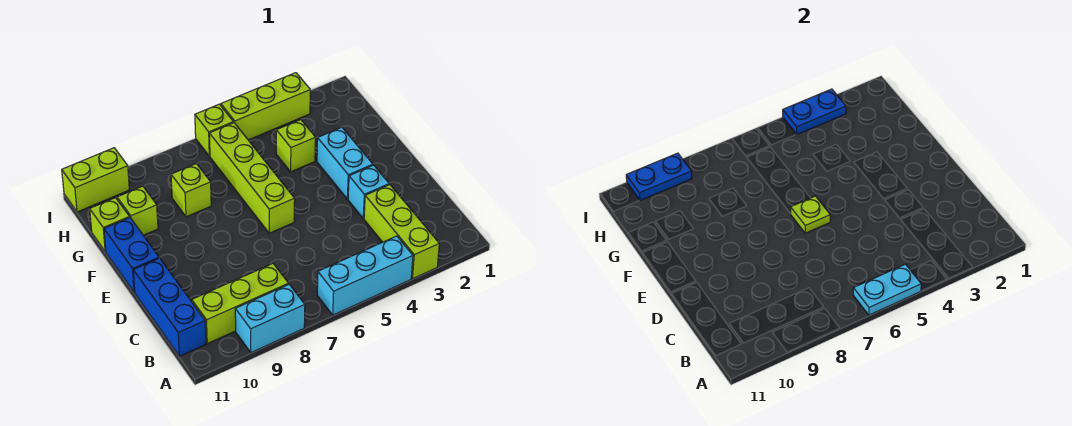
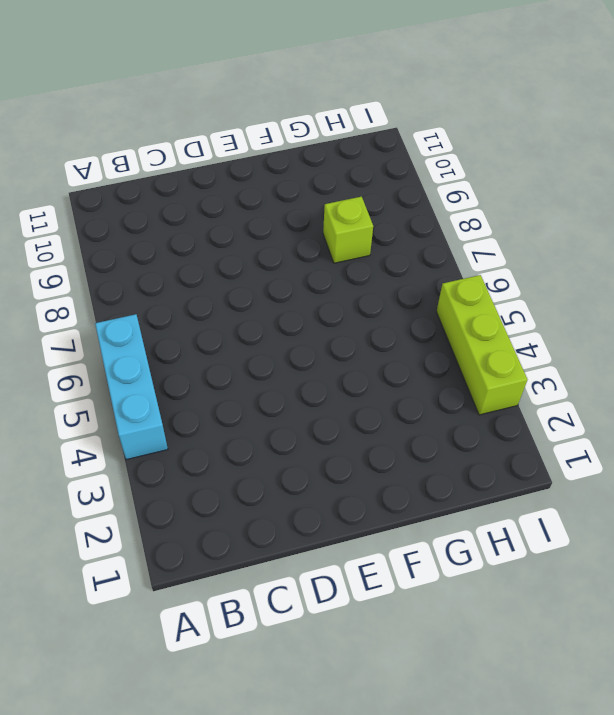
none -> lime 1x3 brick [364,185,439,279]
none -> cyan 1x2 brick [235,284,305,353]
none -> lime 1x3 brick [192,264,289,344]

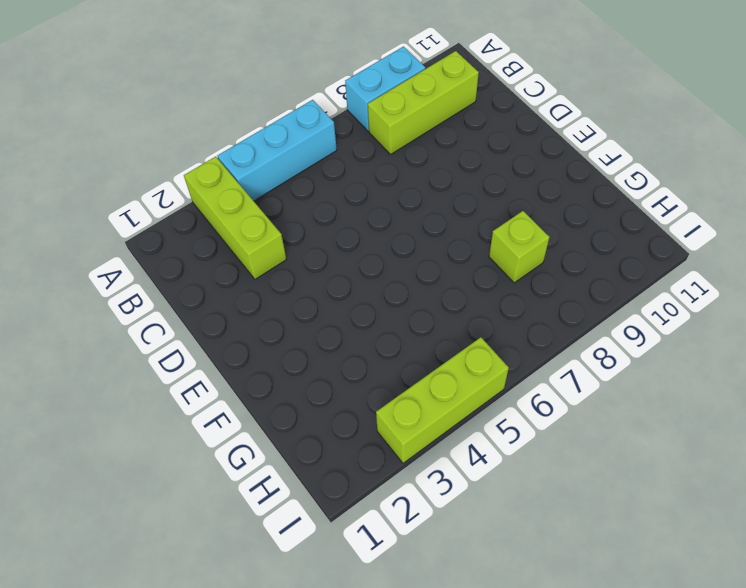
none -> blue 1x3 brick [133,258,206,356]
none -> cyan 1x1 brick [348,165,389,218]
none -> cyan 1x2 brick [317,127,373,199]

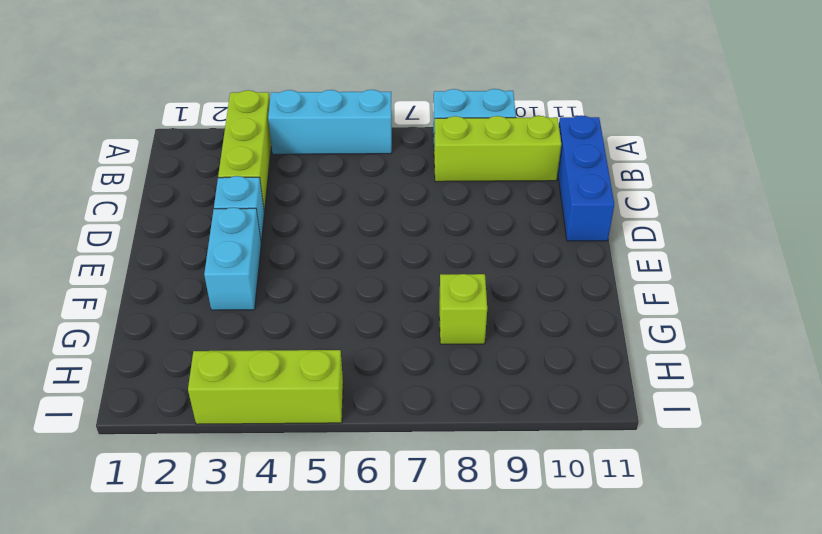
none -> lime 1x4 brick [209,123,295,233]
none -> blue 1x2 brick [104,218,159,292]
none -> lime 1x1 brick [276,120,316,172]

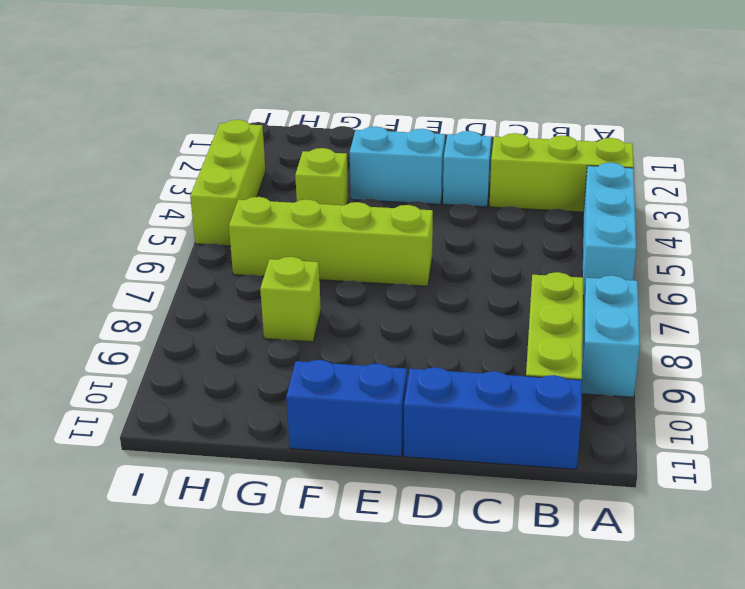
none -> lime 1x1 brick [117,186,158,235]
none -> lime 1x1 brick [90,198,130,251]
none -> lime 1x1 brick [195,104,234,156]

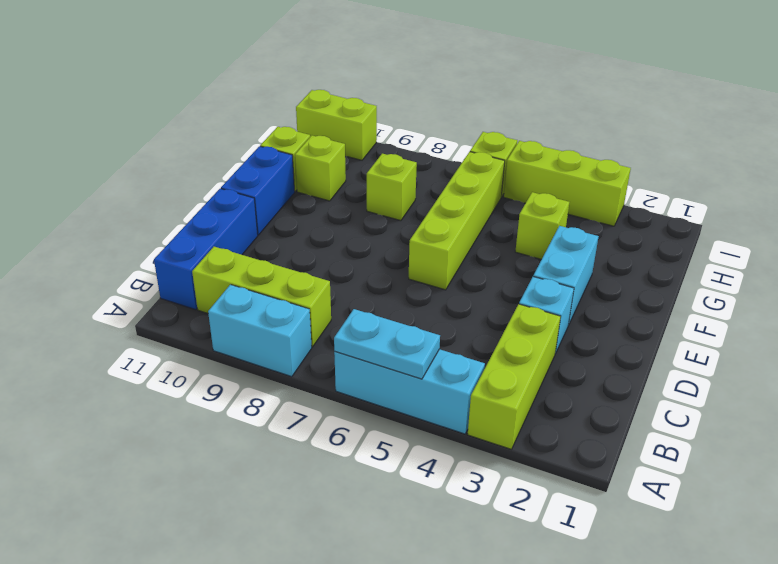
none -> lime 1x1 plate [791,196,830,233]
none -> blue 1x2 plate [783,89,846,134]
none -> blue 1x2 plate [626,153,692,201]

